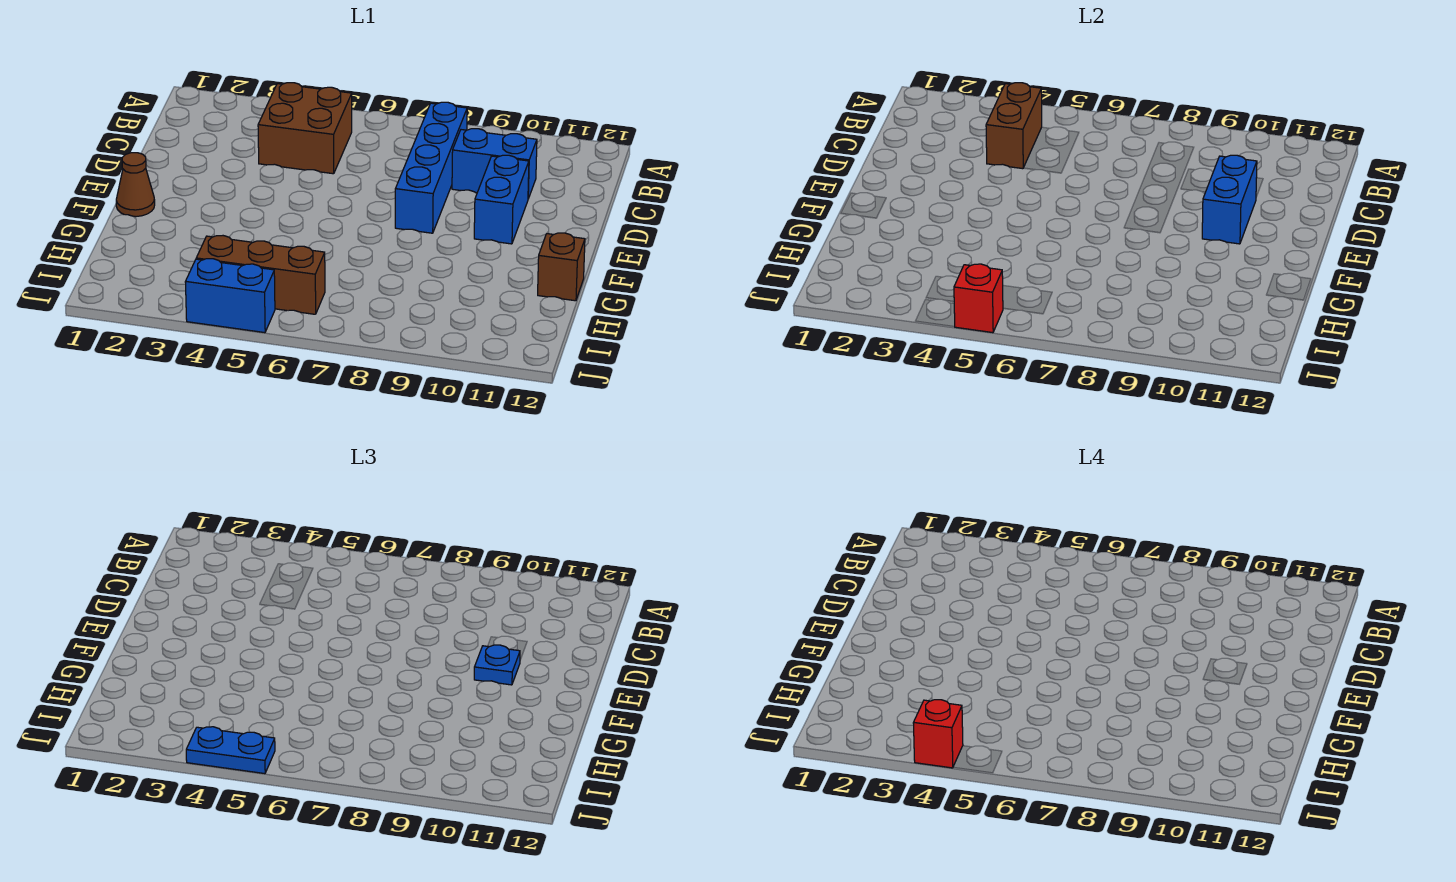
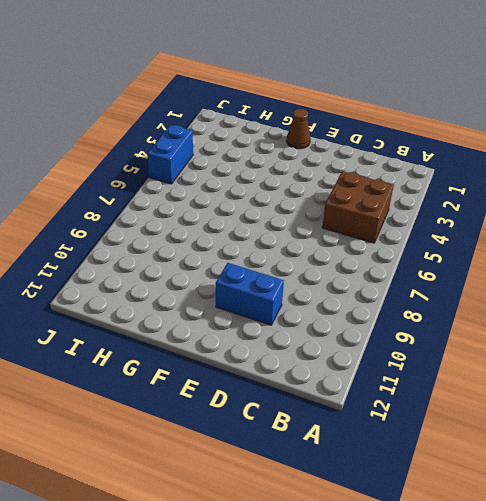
none -> blue 1x4 brick [395,102,467,233]
none -> blue 1x2 brick [452,129,537,199]
none -> brown 1x1 brick [538,233,585,301]

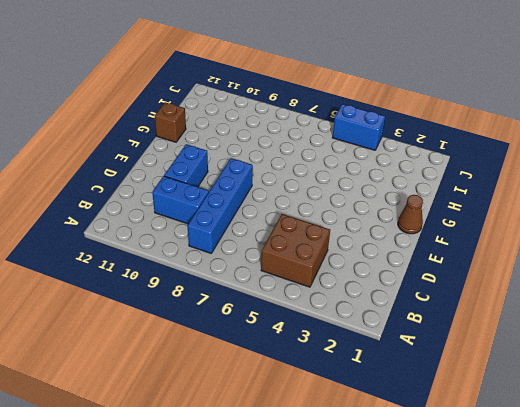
none -> brown 1x3 brick [196,236,325,314]
none -> brown 1x2 brick [986,83,1042,169]
none -> blue 1x2 brick [1202,155,1257,244]

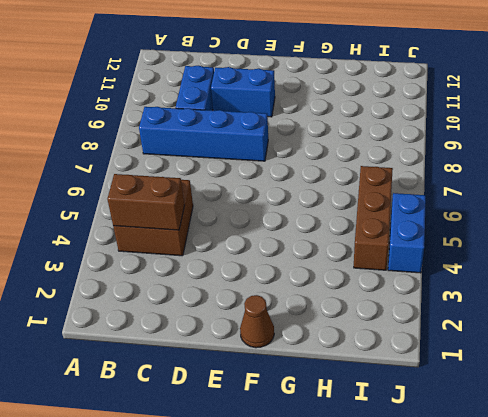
none -> brown 1x1 brick [538,233,585,301]
none -> blue 1x2 brick [1202,155,1257,244]
none -> red 1x1 brick [954,264,1003,333]

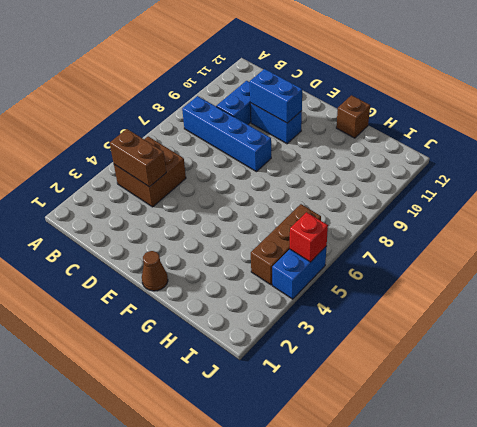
none -> blue 1x1 plate [474,645,520,685]
none -> blue 1x2 plate [186,727,275,774]
none -> red 1x1 brick [913,700,963,768]

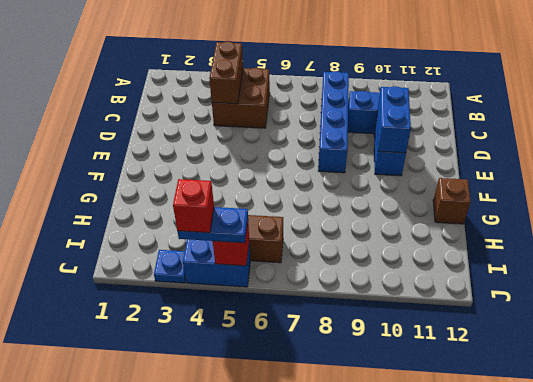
blue 1x1 plate [154,250,186,283] -> blue 1x1 plate moved to [474,645,520,685]
none -> brown 1x1 cone [116,153,155,217]

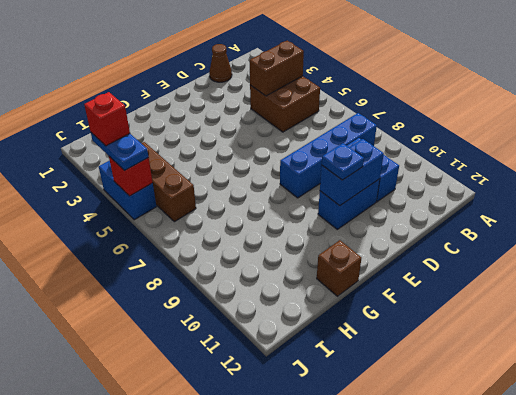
brown 1x1 cone [209,44,232,82] -> brown 1x1 cone moved to [116,153,155,217]

